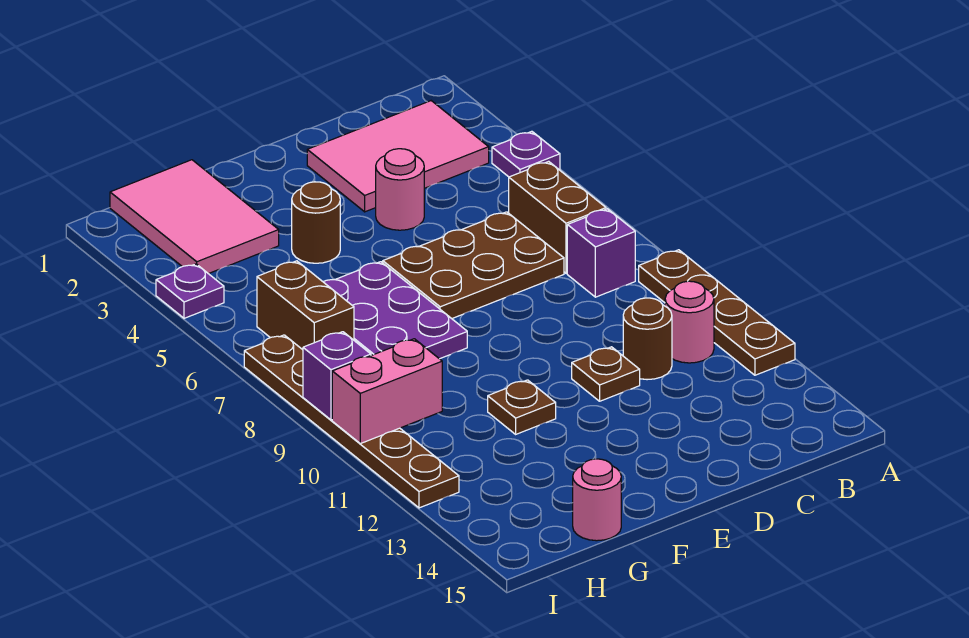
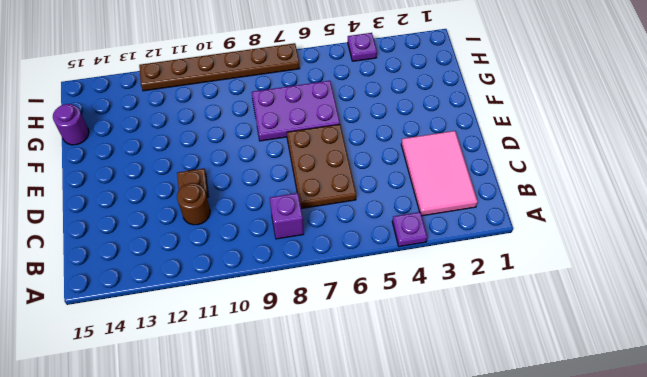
purple 1x1 round brick [53,104,89,145] -> pink 1x1 round brick [573,459,621,541]
none -> brown 1x4 plate [639,250,795,375]
none -> brown 1x2 brick [509,161,606,273]
none -> pink 1x1 round brick [665,281,714,363]

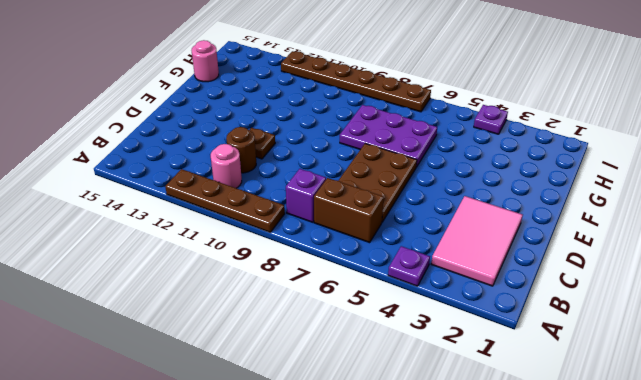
none -> pink 1x1 round brick [376,149,424,230]
none -> brown 1x1 round brick [292,182,340,263]
none -> brown 1x1 plate [488,380,556,434]

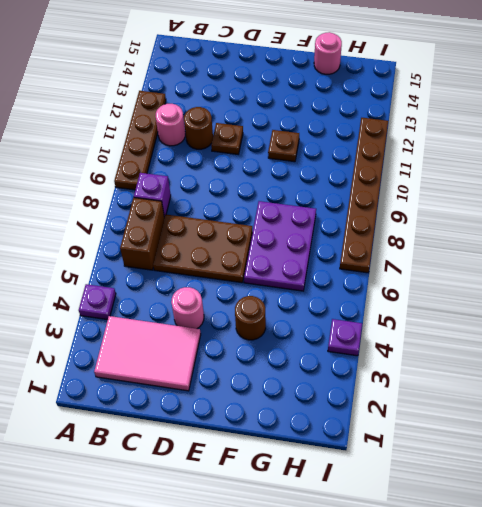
none -> pink 2x3 tile [110,160,279,274]
none -> brown 1x2 brick [257,261,354,350]
none -> pink 1x2 brick [332,339,442,444]

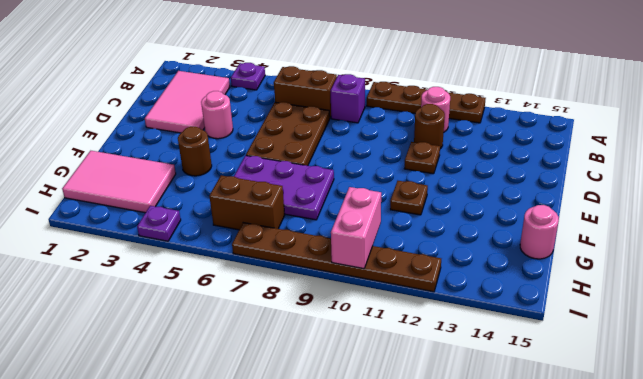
none -> purple 1x1 brick [303,332,371,420]

